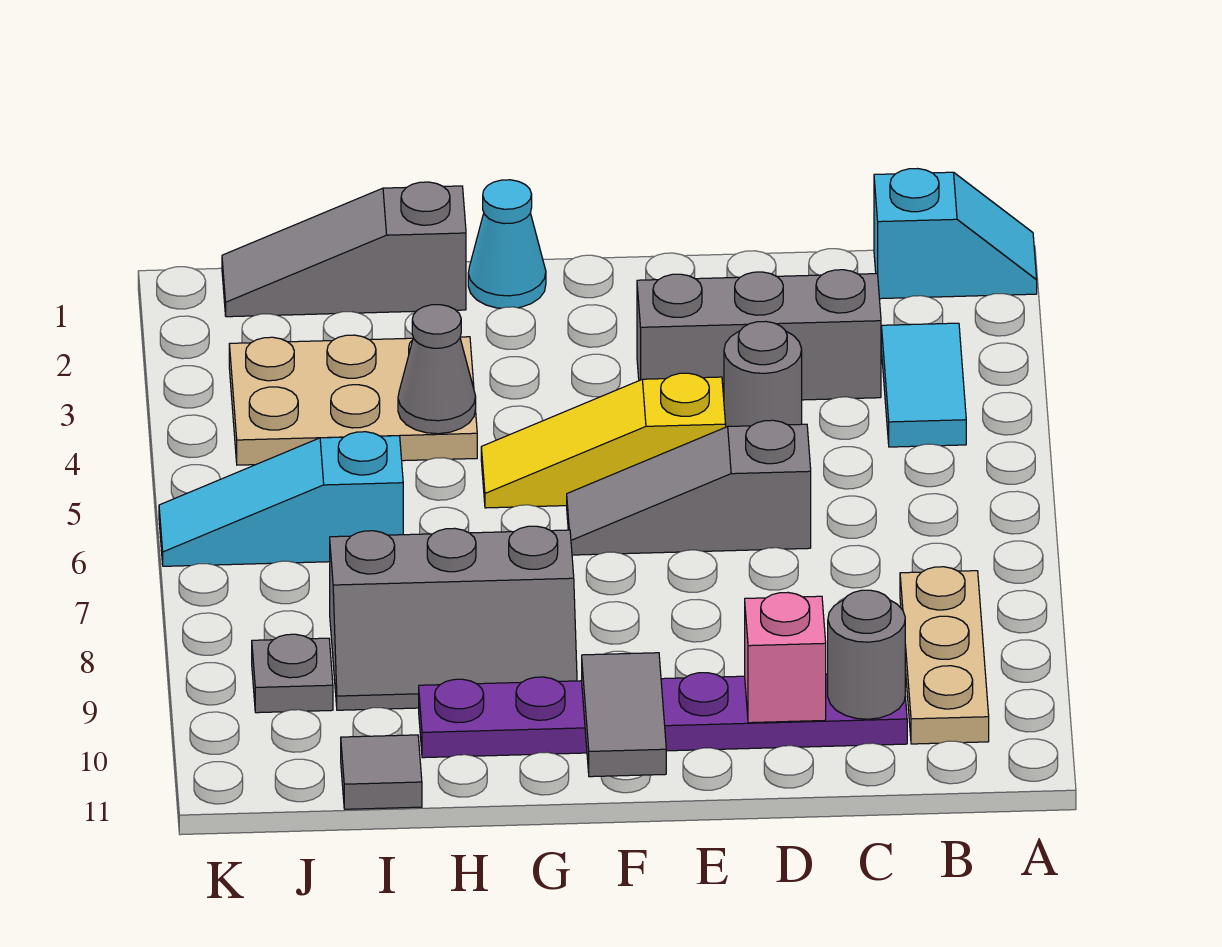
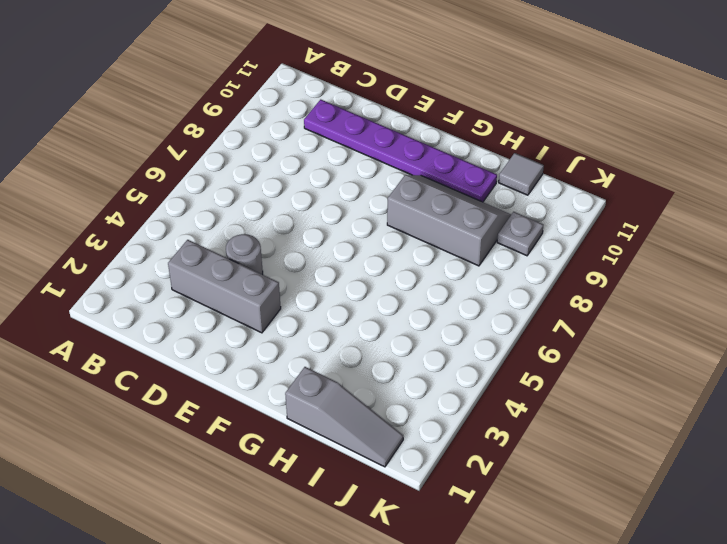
none -> cyan 1x2 slope [874,169,1037,299]
none -> cyan 1x2 tile [881,323,966,447]
none -> tan 1x3 plate [900,567,989,744]

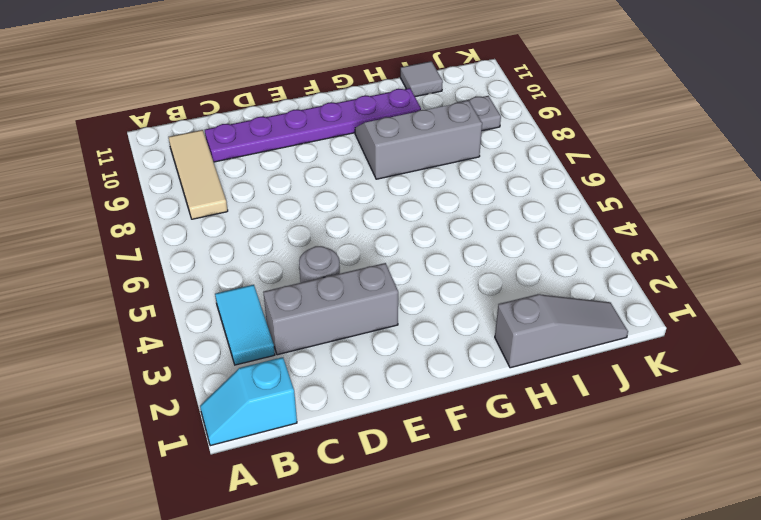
tan 1x3 tile [169,130,228,219] -> tan 1x3 plate [900,567,989,744]
none -> grey 1x3 slope [567,420,811,555]
none -> yellow 1x3 slope [481,373,726,508]
none -> cyan 1x1 cone [468,180,546,308]

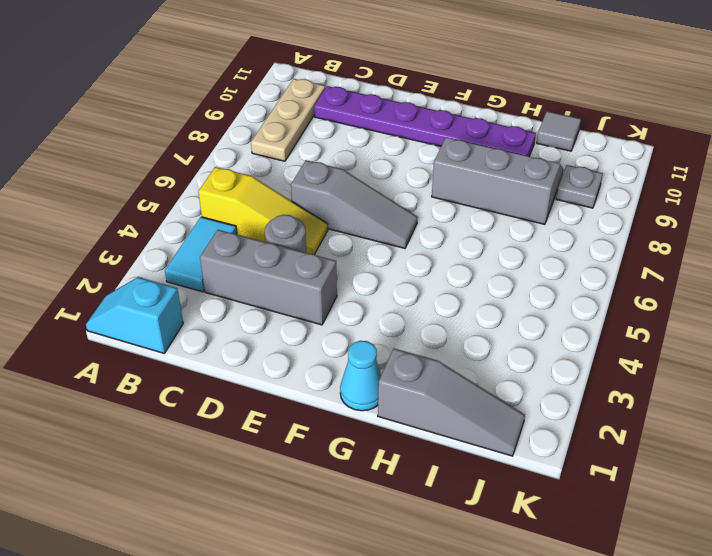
yellow 1x3 slope [198,167,328,254] -> yellow 1x3 slope moved to [481,373,726,508]
none -> tan 2x3 plate [229,335,477,465]
none -> cyan 1x3 slope [159,432,403,566]
none -> grey 1x1 round brick [828,590,905,719]

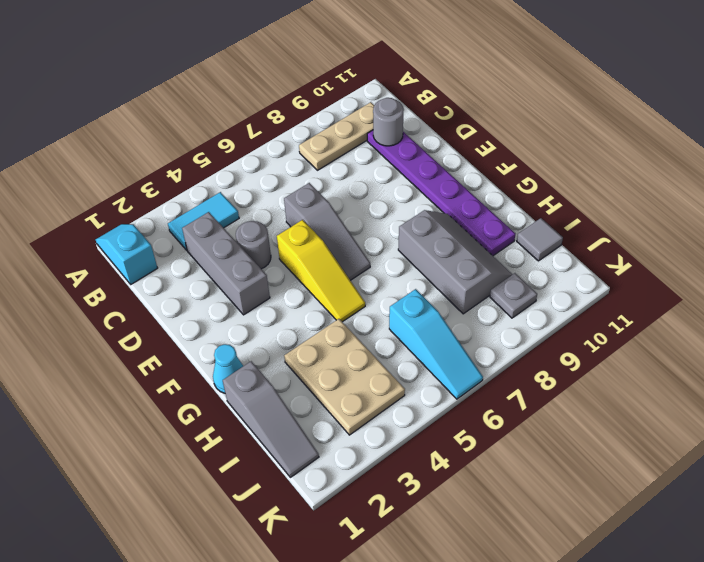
none -> pink 1x1 brick [745,593,826,723]
none -> grey 1x2 tile [582,653,666,777]
none -> grey 1x1 cone [398,305,476,434]

